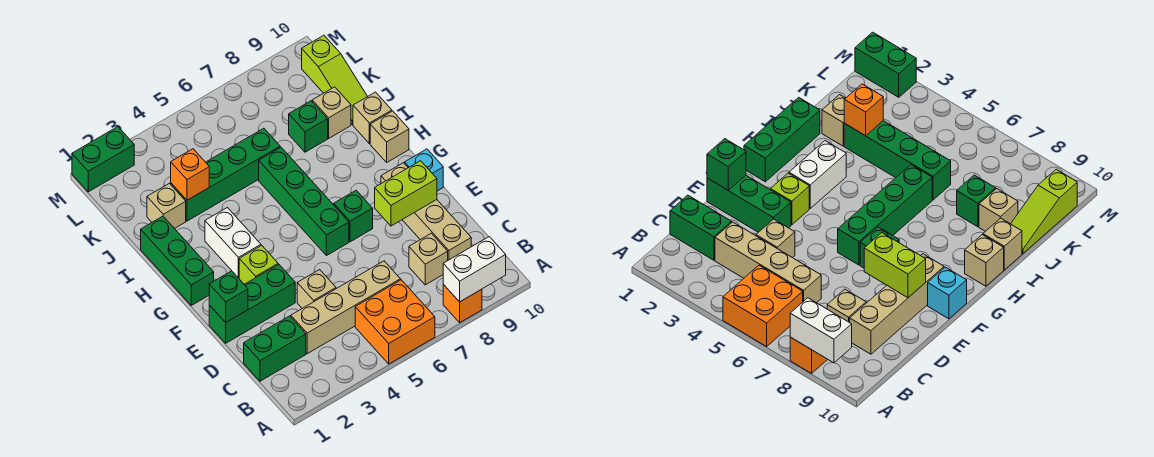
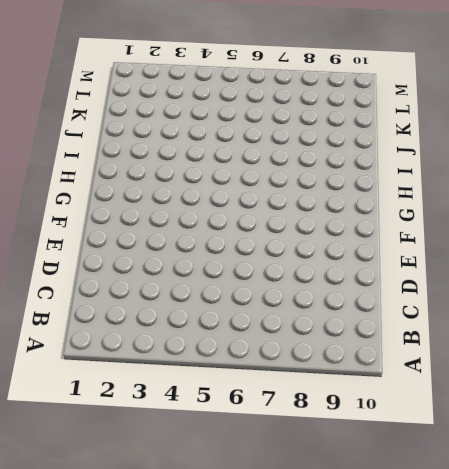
none -> orange 2x2 brick [355,280,435,364]
none -> orange 1x1 brick [443,285,482,323]
none -> green 1x2 brick [244,316,306,381]

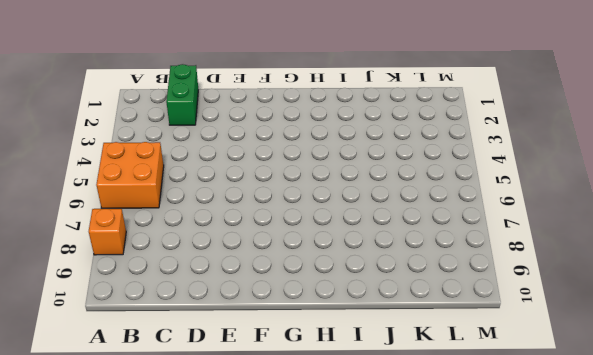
none -> tan 1x4 brick [291,261,401,354]
none -> tan 1x1 brick [409,233,448,285]
none -> tan 1x4 brick [381,163,471,260]

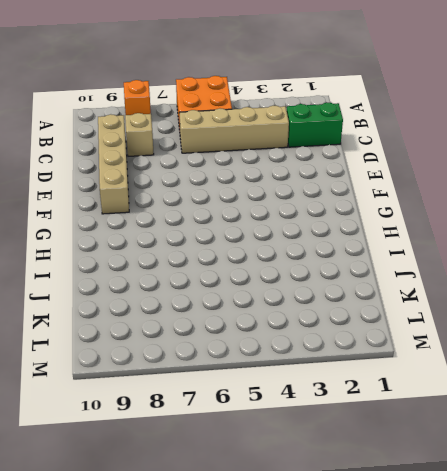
none -> tan 1x1 brick [297,270,336,308]
none -> green 1x3 brick [209,264,295,343]
none -> lime 1x1 brick [239,245,278,284]

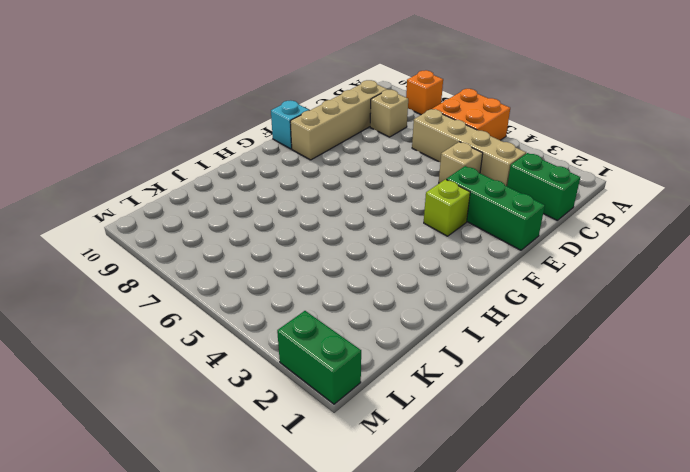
none -> green 1x4 brick [259,147,349,256]
none -> green 1x1 brick [334,190,373,242]
none -> green 1x3 brick [141,216,214,305]

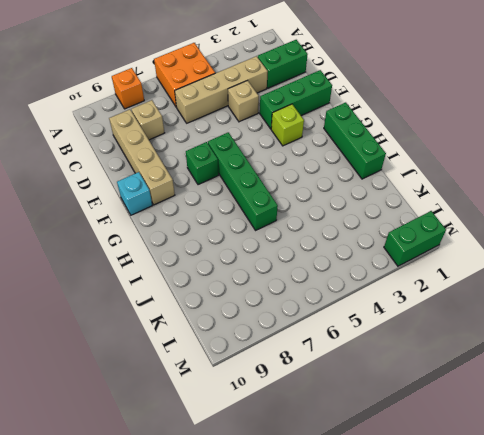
none -> white 1x2 brick [205,208,261,278]
none -> tan 1x1 brick [370,111,409,162]
none -> tan 1x1 brick [353,92,392,144]

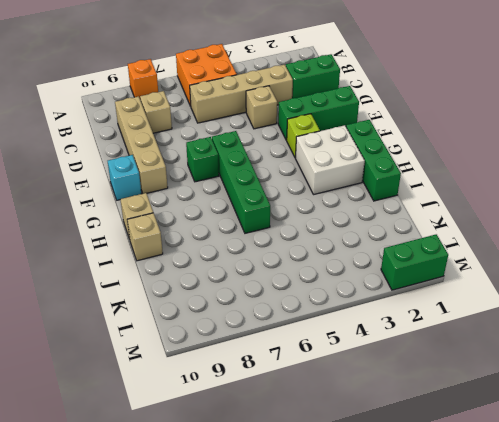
white 2x2 brick [295,125,365,195] -> white 1x2 brick [205,208,261,278]
none -> tan 1x1 brick [147,183,186,229]
none -> green 1x4 brick [171,128,280,221]
none -> green 1x1 brick [289,101,328,152]

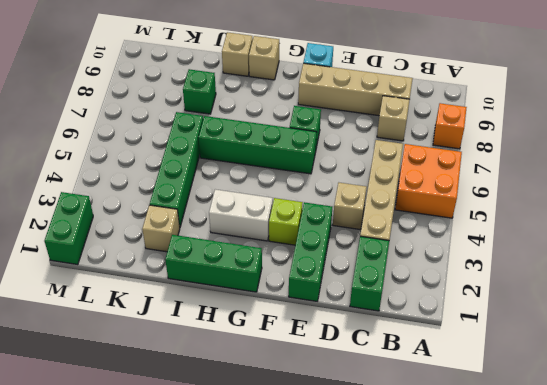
none -> tan 1x1 brick [312,87,351,138]
none -> lime 1x3 slope [302,35,368,125]
none -> white 1x2 brick [443,237,506,302]

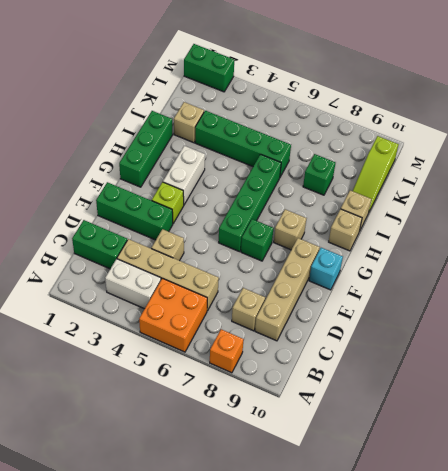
white 1x2 brick [105,259,161,309] -> white 1x2 brick moved to [443,237,506,302]
tan 1x1 brick [274,209,306,250] -> tan 1x1 brick moved to [312,87,351,138]
none -> green 1x1 brick [209,271,248,323]
none -> lime 1x2 brick [375,161,437,226]
none -> orange 1x1 brick [171,149,209,200]

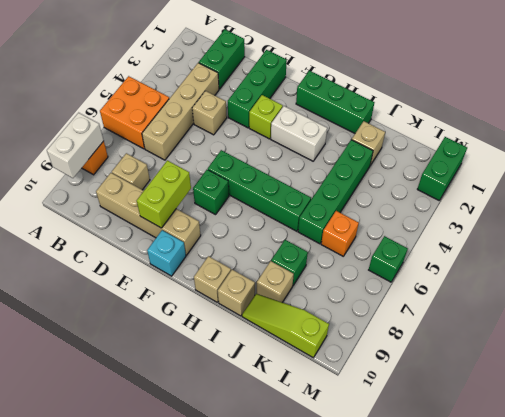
orange 1x1 brick [321,211,359,256] -> orange 1x1 brick moved to [171,149,209,200]
green 1x1 brick [369,236,408,282] -> green 1x1 brick moved to [209,271,248,323]

